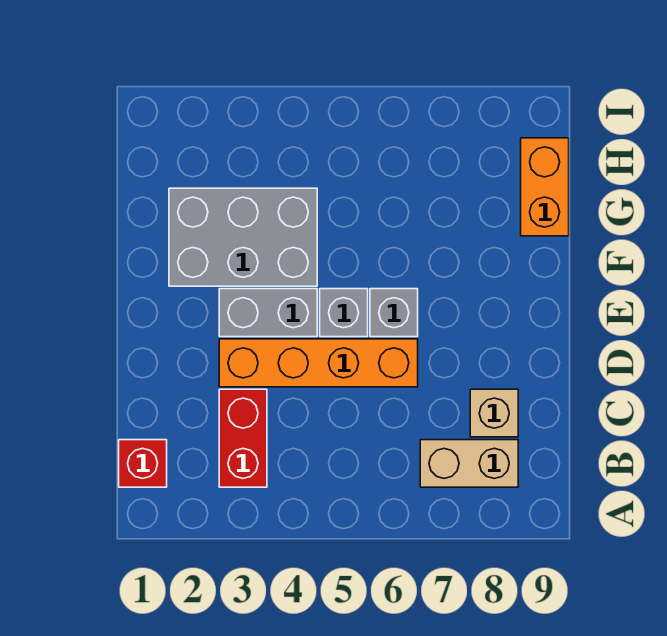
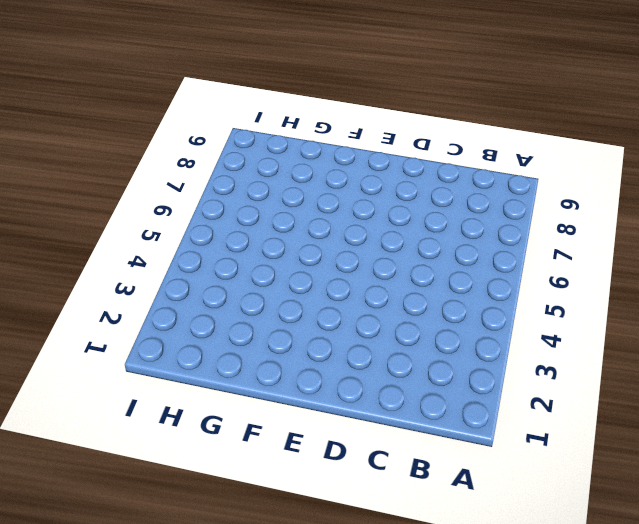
none -> red 1x1 brick [119,440,167,487]
none -> red 1x2 brick [219,389,267,487]

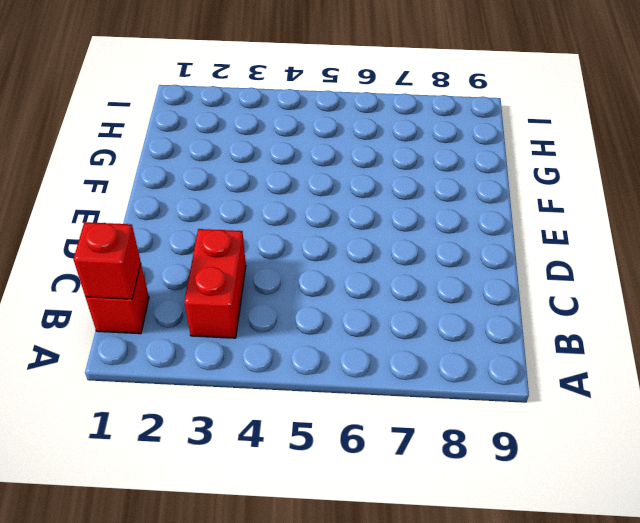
red 1x1 brick [73,222,141,299] -> none
none -> tan 1x2 brick [420,440,518,487]
none -> tan 1x1 brick [470,389,518,437]

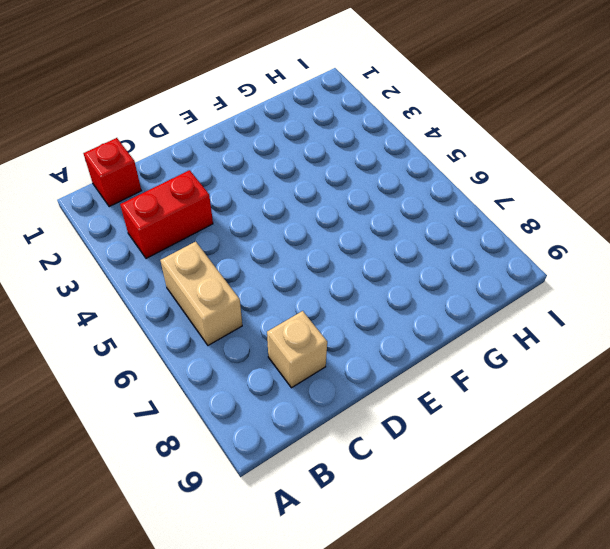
tan 1x2 brick [160,241,242,345] -> tan 1x2 brick moved to [420,440,518,487]
none -> orange 1x4 brick [219,339,418,387]
none -> grey 1x2 brick [219,289,317,337]

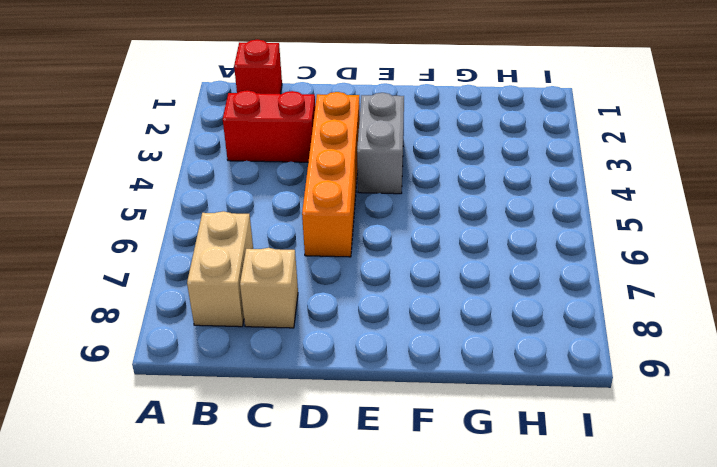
none -> grey 1x1 brick [320,289,368,337]
none -> grey 1x1 brick [370,289,418,337]

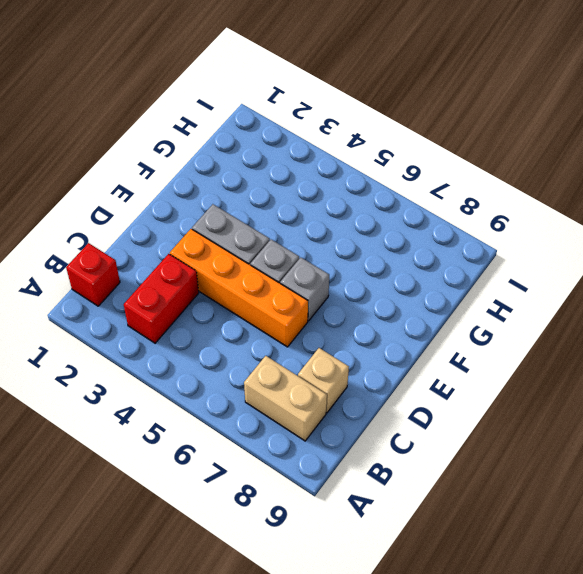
none -> grey 2x3 brick [169,188,317,286]
none -> orange 1x2 brick [521,138,569,236]

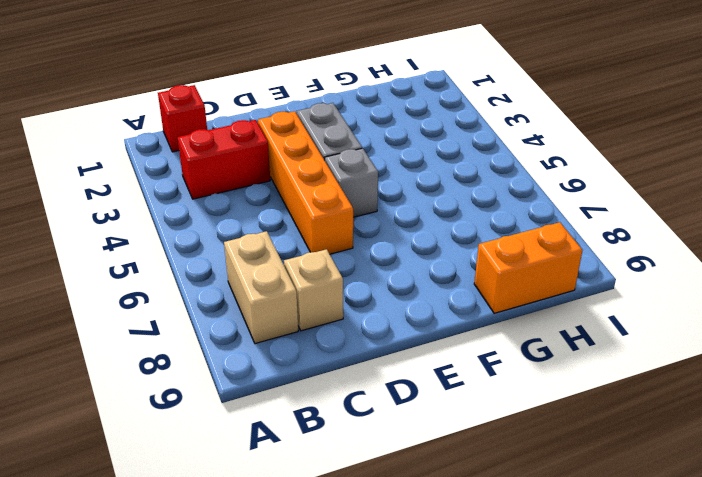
none -> grey 1x1 brick [370,289,418,337]
none -> grey 2x3 brick [169,188,317,286]

